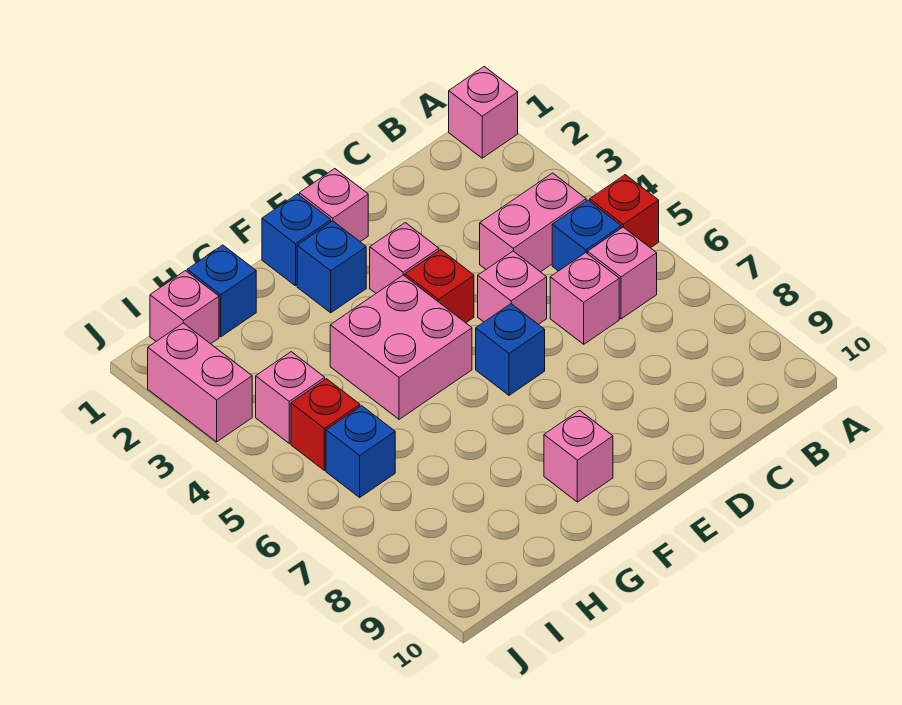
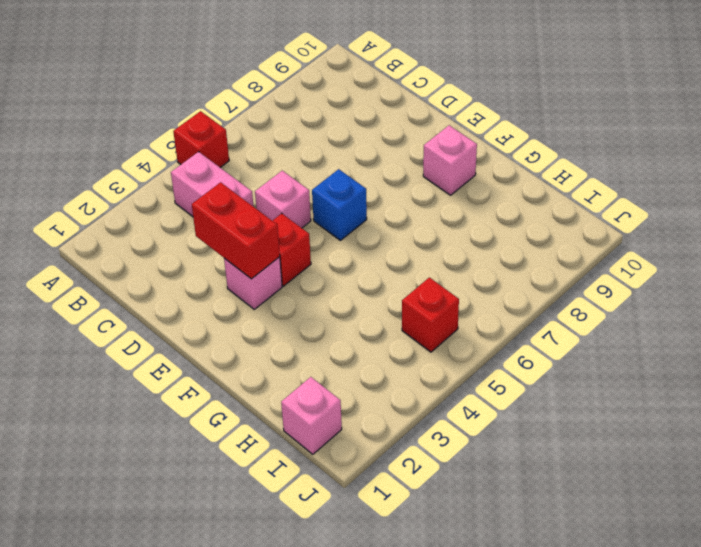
red 1x2 brick [192,182,280,279] -> none
none -> pink 1x1 brick [449,66,518,158]
none -> blue 1x1 brick [552,200,621,271]
none -> pink 1x1 brick [588,227,657,319]

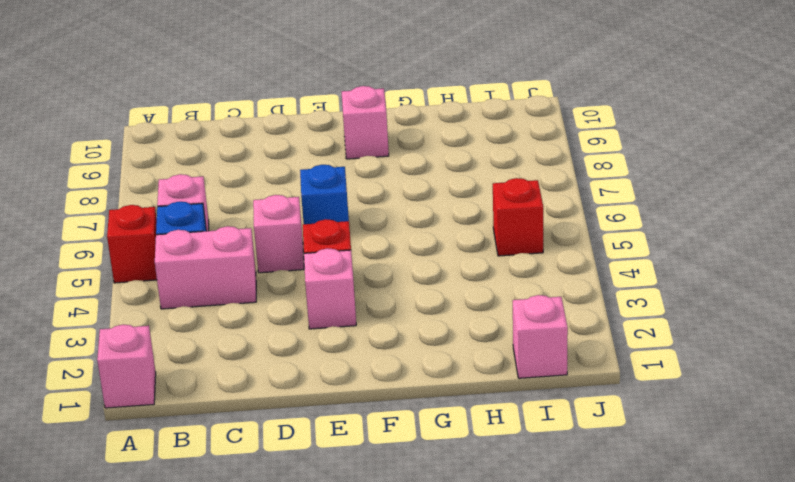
none -> pink 1x1 brick [550,253,619,344]
none -> pink 1x1 brick [299,169,368,242]
none -> blue 1x1 brick [262,194,331,286]

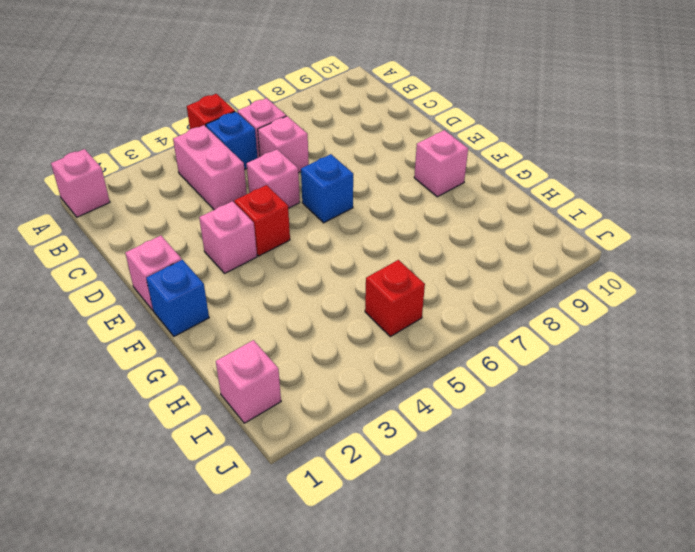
none -> blue 1x1 brick [297,221,366,313]
none -> pink 2x2 brick [330,275,472,419]
none -> blue 1x1 brick [187,245,256,337]

